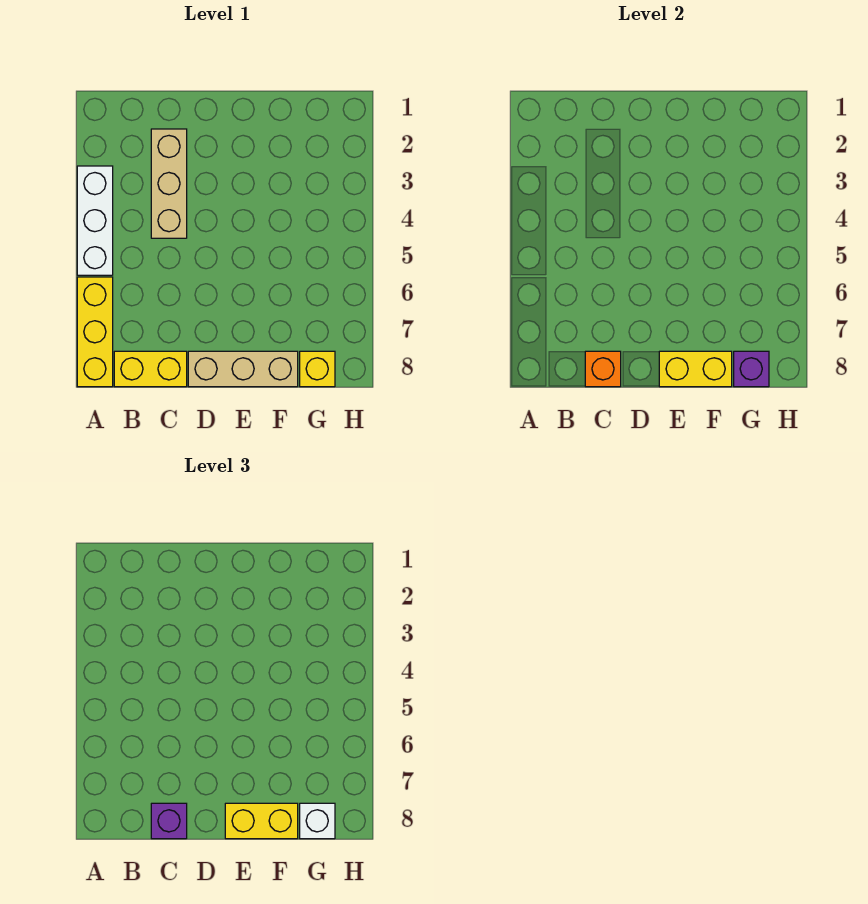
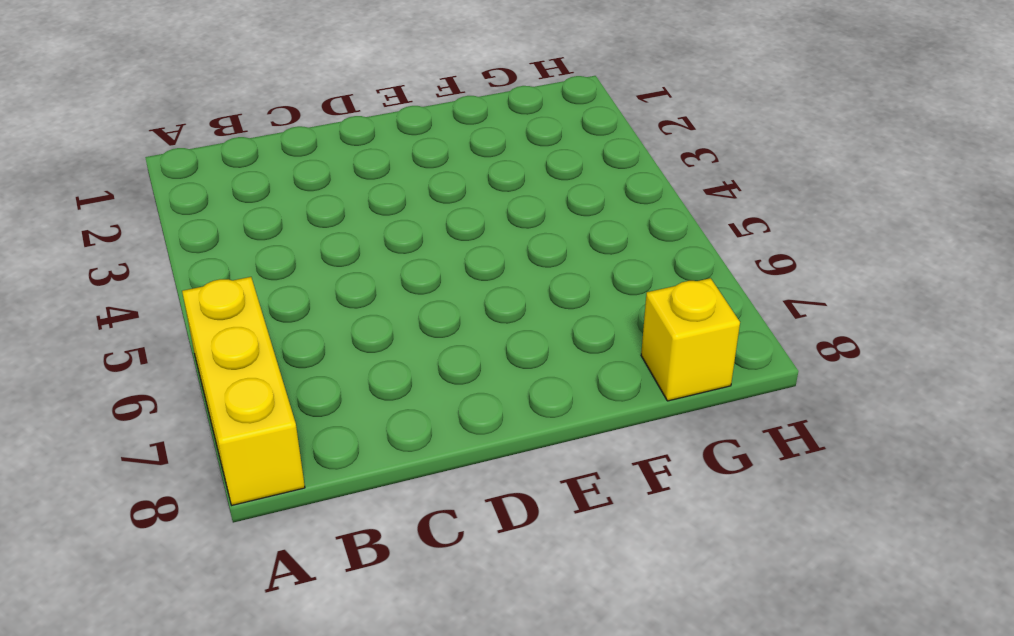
none -> white 1x3 brick [77,166,113,275]
none -> yellow 1x2 brick [114,351,187,387]
none -> tan 1x3 brick [151,129,187,238]

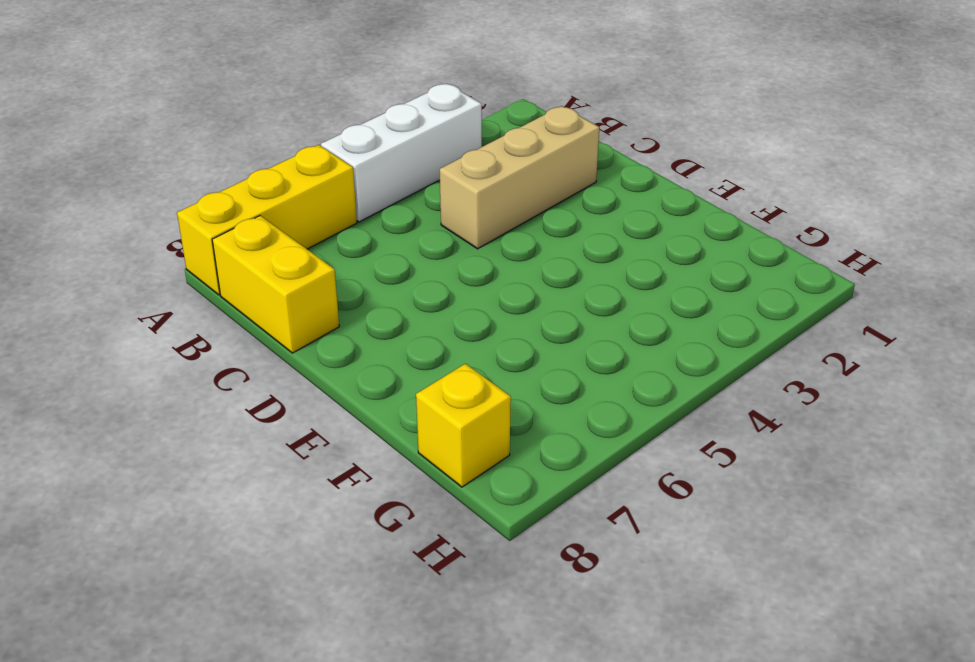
none -> tan 1x3 brick [188,351,298,387]
none -> orange 1x1 brick [585,351,621,387]
none -> yellow 1x2 brick [659,351,732,387]

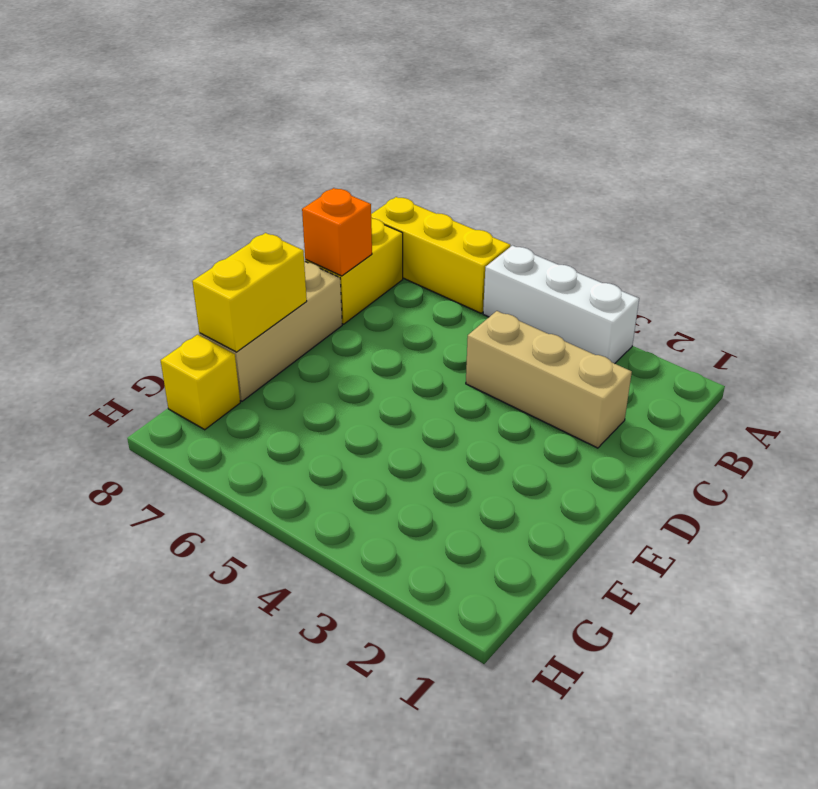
none -> purple 1x1 brick [734,351,769,387]
none -> purple 1x1 brick [151,803,187,839]
none -> yellow 1x2 brick [225,803,298,839]

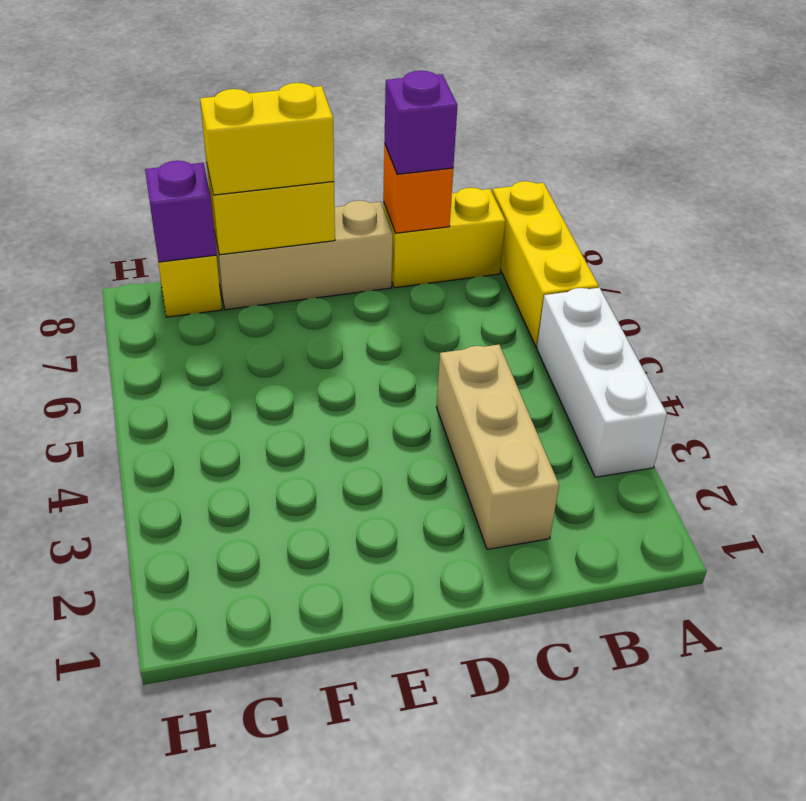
none -> white 1x1 brick [300,803,335,839]

